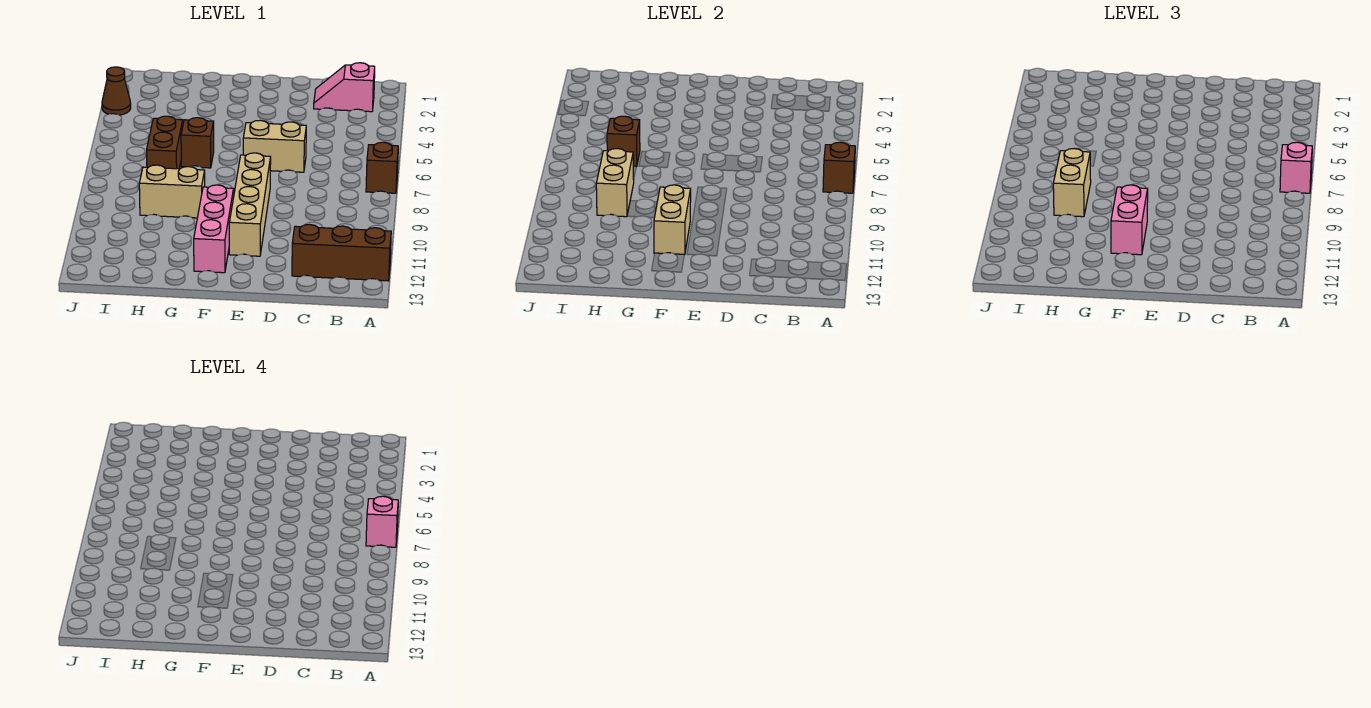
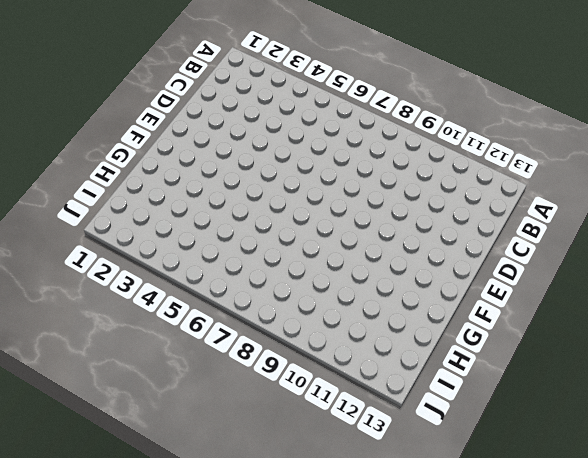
none -> brown 1x1 brick [366,142,398,193]
none -> brown 1x3 brick [292,224,391,281]
none -> pink 1x2 slope [314,63,375,112]

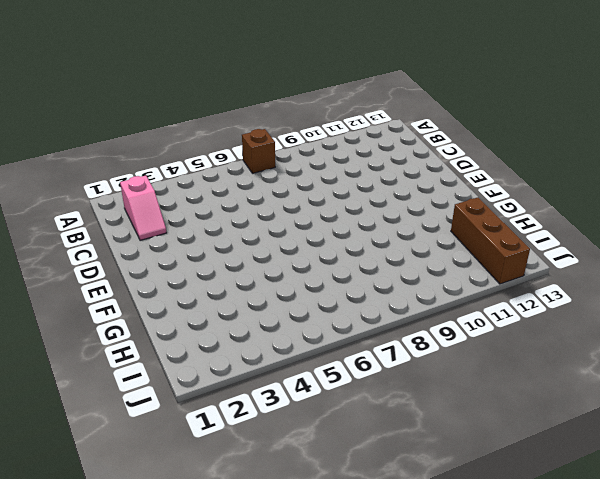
brown 1x3 brick [451,197,530,284] -> brown 1x3 brick moved to [292,224,391,281]
none -> tan 1x2 brick [243,120,306,172]
none -> tan 1x4 brick [229,153,271,256]
none -> pink 1x3 brick [194,185,234,273]

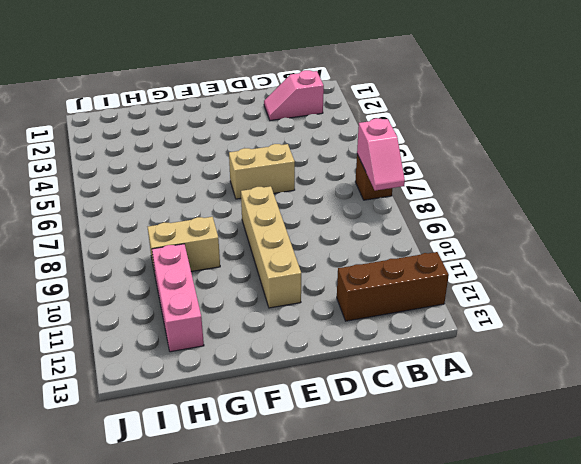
pink 1x2 slope [357,118,405,191] -> brown 1x1 brick [823,142,855,193]
pink 1x3 brick [152,244,204,352] -> pink 1x3 brick moved to [194,185,234,273]
none -> brown 1x1 brick [181,118,214,168]
none -> brown 1x2 brick [147,116,183,169]
none -> brown 1x1 cone [102,67,131,115]

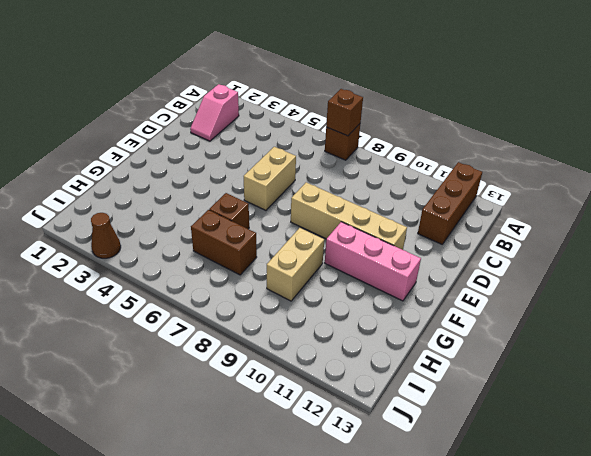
none -> tan 1x2 brick [654,185,691,255]
none -> brown 1x1 brick [607,116,640,167]
none -> tan 1x2 brick [596,149,634,217]

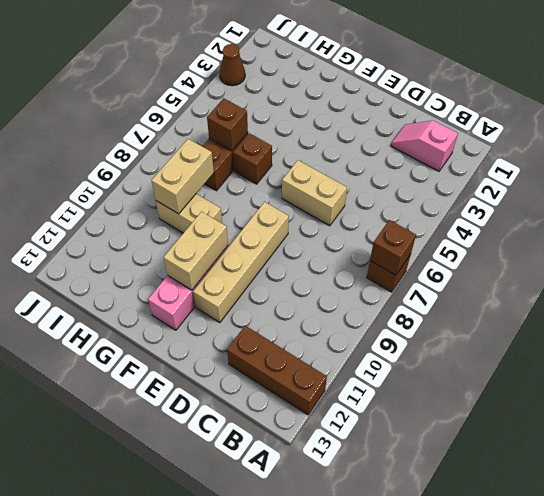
none -> pink 1x1 brick [1280,142,1312,193]
none -> pink 1x2 brick [1111,185,1148,255]
none -> tan 1x2 brick [1053,149,1091,217]

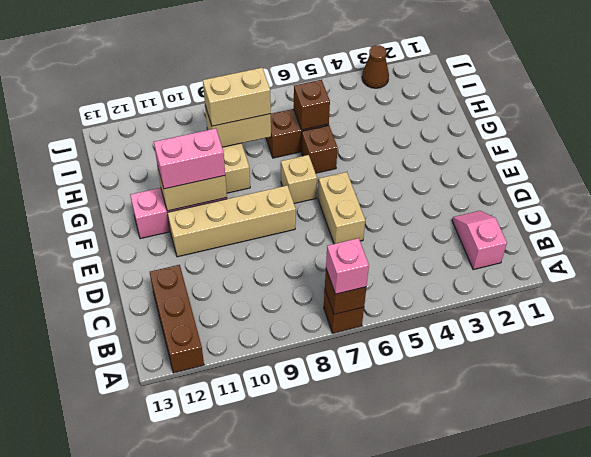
tan 1x1 brick [281,155,317,203] -> none
none -> pink 1x1 brick [366,496,398,547]

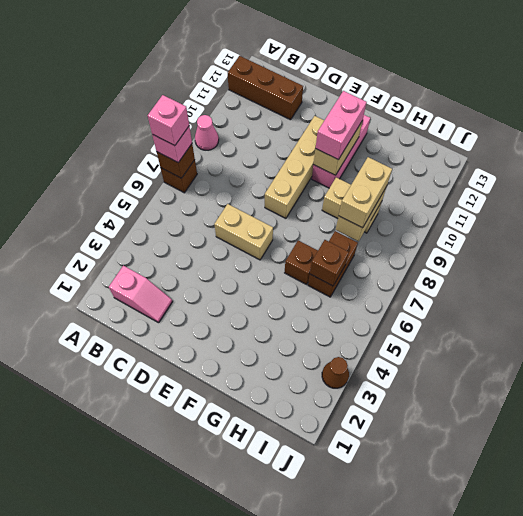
pink 1x1 cone [195,115,219,150] -> none

